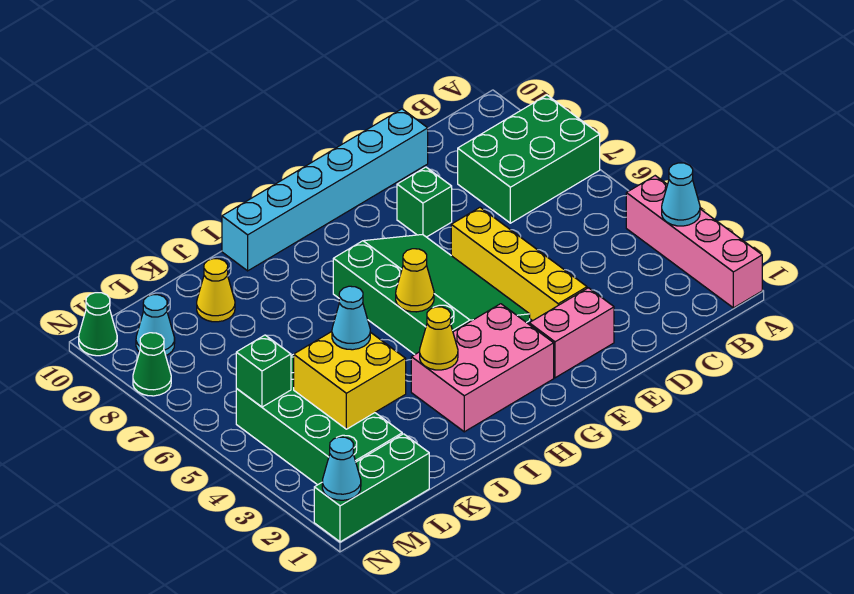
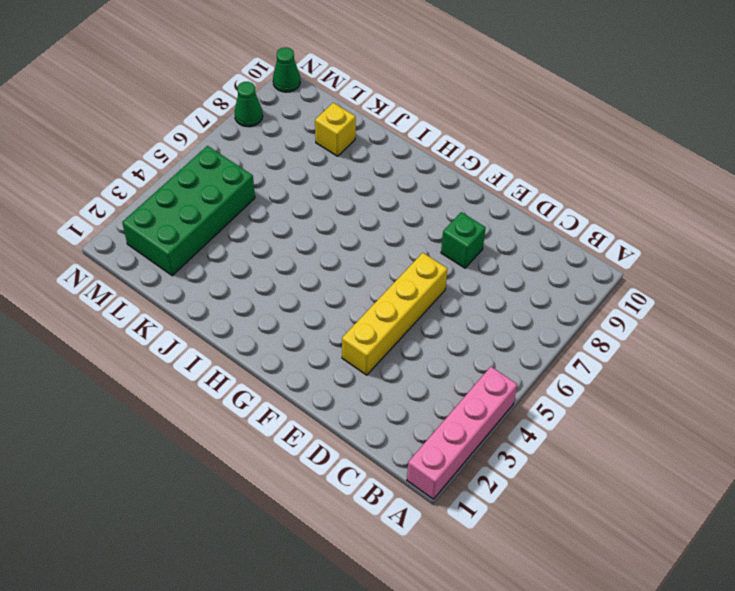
yellow 1x1 brick [315,103,356,156] -> yellow 1x1 cone [197,259,235,322]
none -> green 2x3 brick [458,95,600,223]
none -> cyan 1x6 brick [222,109,428,271]
none -> pink 1x2 brick [529,288,614,378]

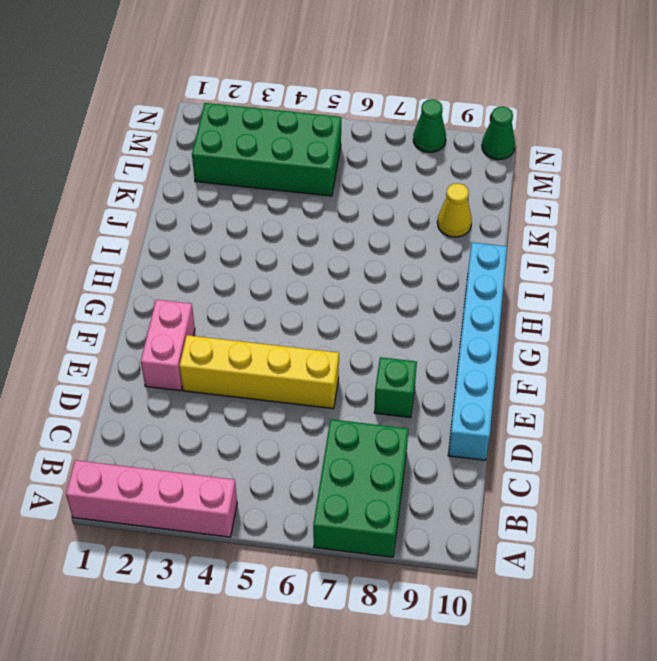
none -> green 3x4 slope [333,235,530,354]
none -> pink 2x3 brick [411,304,554,432]
none -> green 1x3 brick [314,434,429,542]

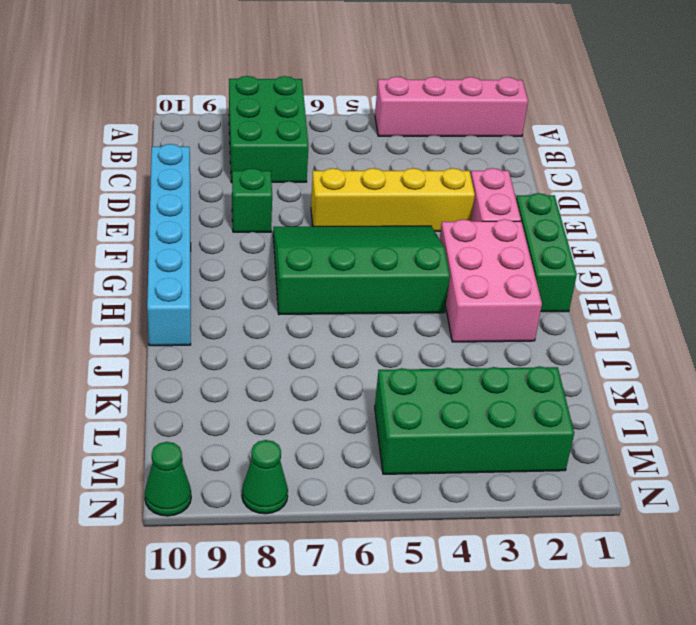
green 1x3 brick [516,193,577,312] -> green 1x3 brick moved to [314,434,429,542]
none -> yellow 1x1 cone [197,259,235,322]
none -> cyan 1x1 cone [136,295,175,355]
none -> cyan 1x1 cone [662,163,700,226]

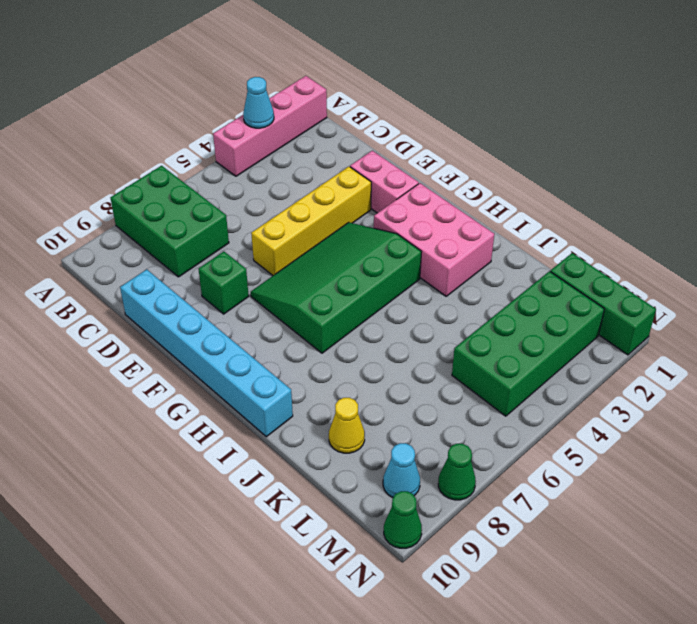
none -> yellow 1x1 cone [396,249,434,312]
none -> yellow 1x1 cone [420,307,458,370]
none -> yellow 2x2 brick [294,332,406,429]

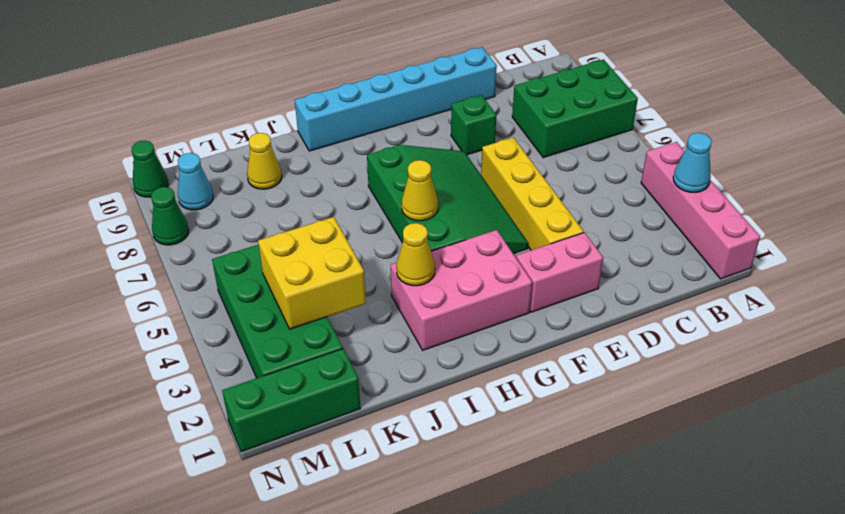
none -> green 1x1 brick [236,335,291,407]
none -> cyan 1x1 cone [322,437,361,500]
none -> cyan 1x1 cone [332,286,370,350]

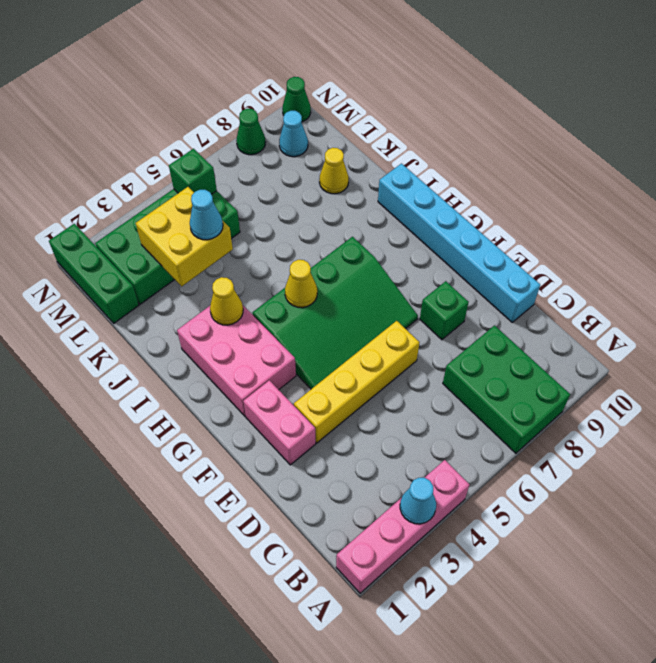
none -> cyan 1x1 cone [322,437,361,500]

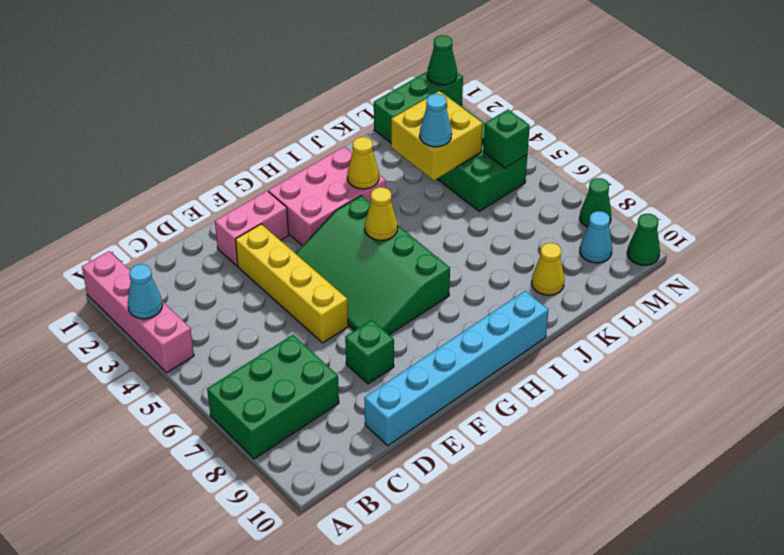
green 1x1 cone [427,35,457,85] -> cyan 1x1 cone [322,437,361,500]

